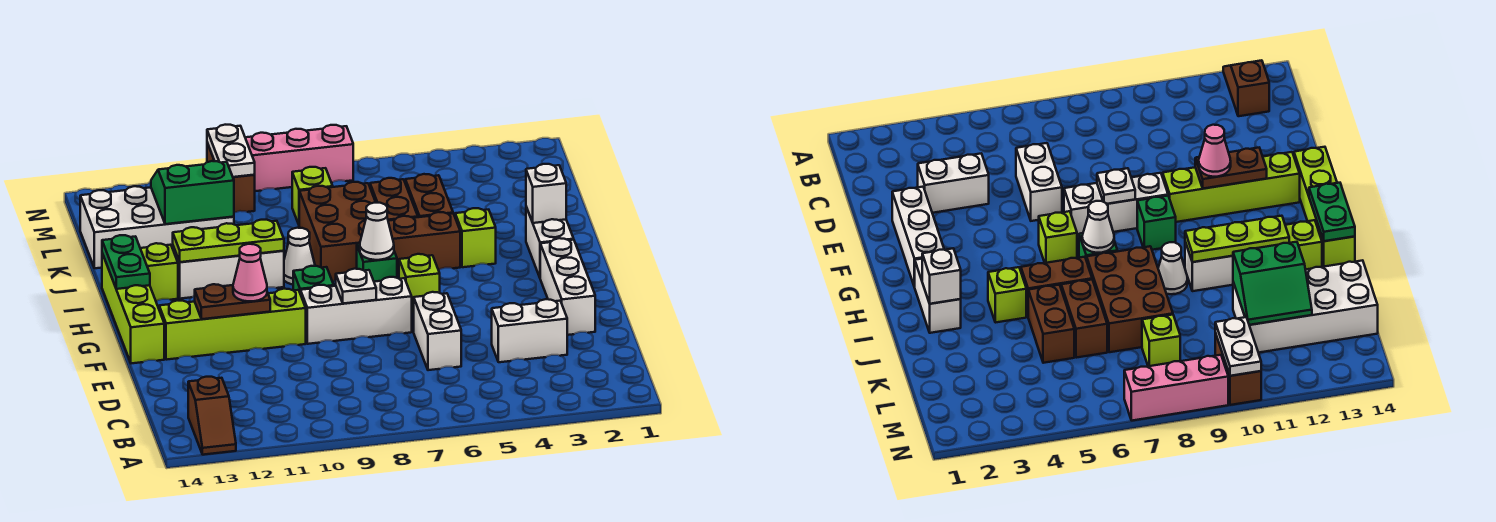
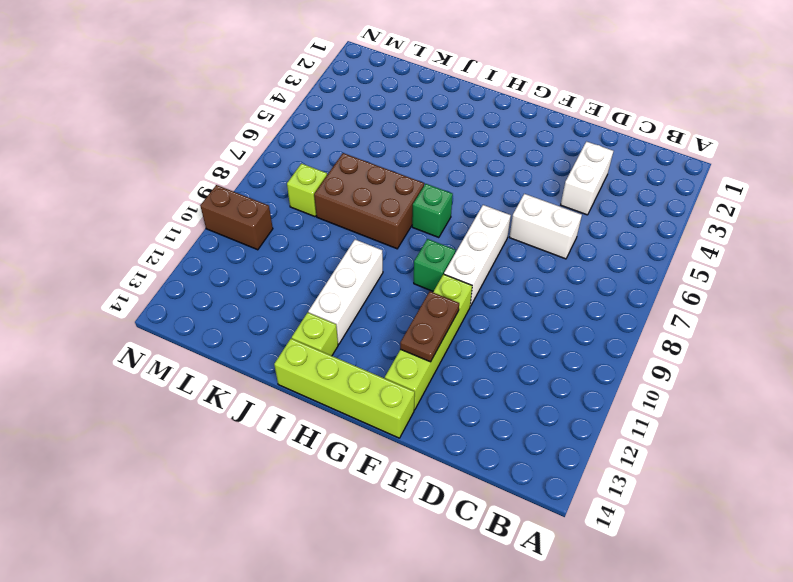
none -> brown 1x2 slope [188,377,236,455]
none -> white 1x3 brick [540,238,595,335]
none -> lime 1x1 brick [399,254,440,313]
none -> white 1x2 brick [526,207,574,277]

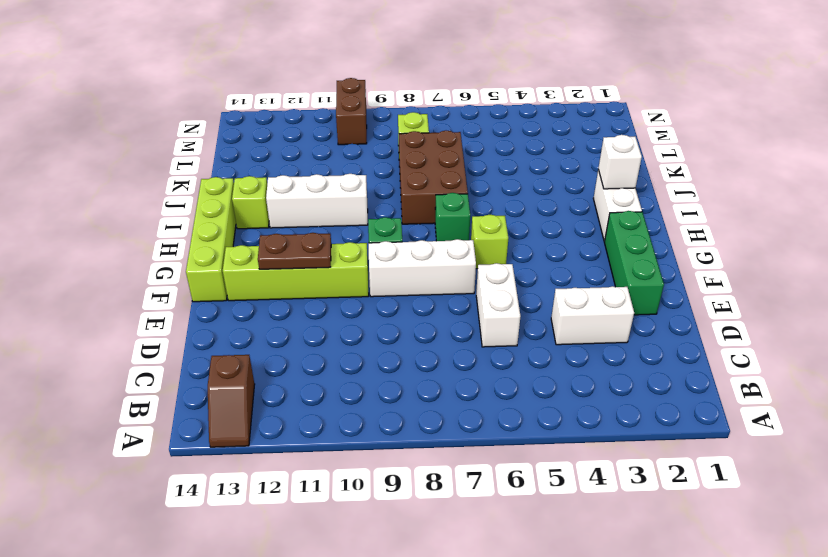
green 1x3 brick [604,211,664,315] -> white 1x3 brick [540,238,595,335]
none -> lime 1x1 brick [455,208,496,267]
none -> brown 1x2 brick [388,212,460,275]
none -> white 1x1 cone [284,228,315,285]
none -> brown 1x2 brick [405,174,453,217]

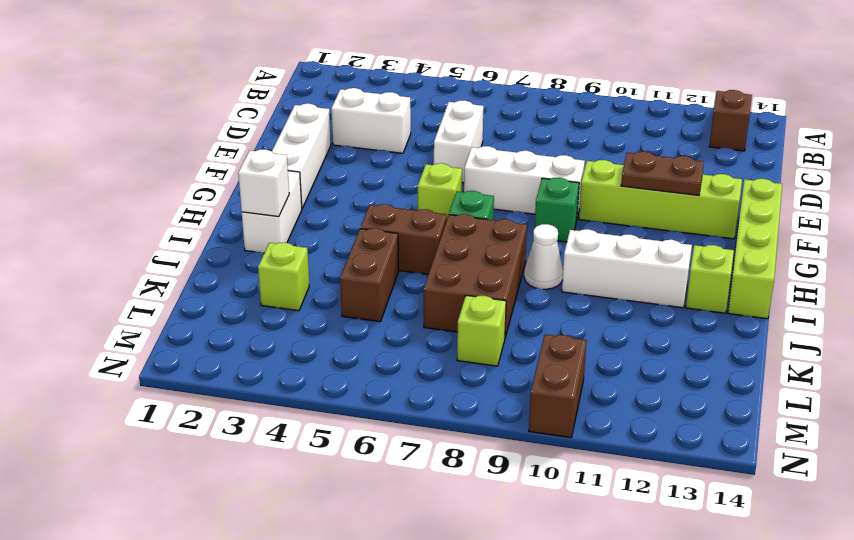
lime 1x1 brick [258,243,309,311] -> lime 1x1 brick moved to [455,208,496,267]
none -> brown 1x2 brick [370,178,418,221]
none -> white 2x4 brick [80,186,234,268]
none -> pink 1x3 brick [245,125,353,191]
none -> white 1x1 plate [336,269,376,304]

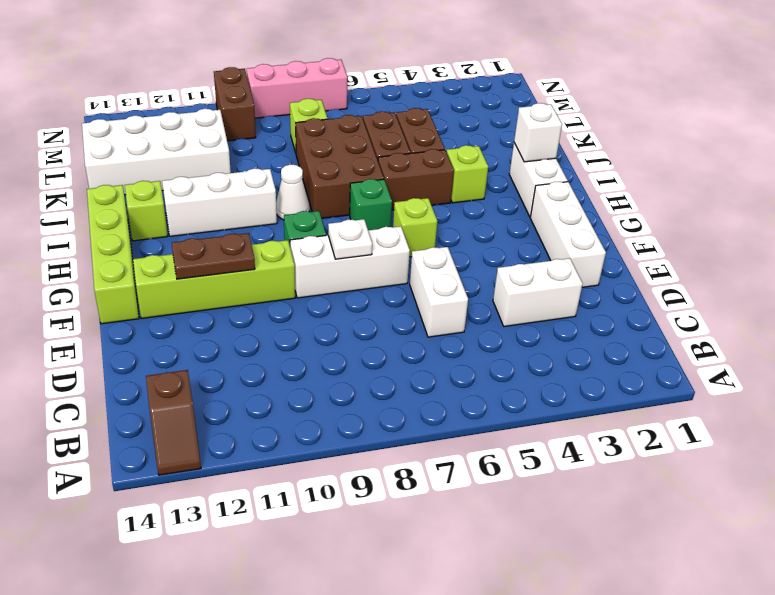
none -> white 1x1 cone [360,203,394,260]
none -> green 1x2 plate [102,235,150,289]
none -> lime 1x3 plate [173,220,284,262]
none -> green 2x2 slope [151,161,234,224]

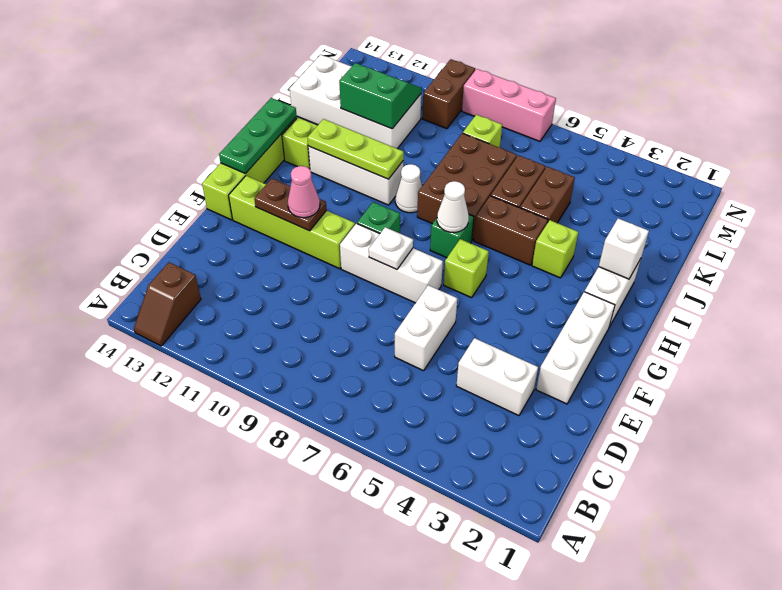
green 1x3 plate [219,98,297,174] -> green 1x2 plate [102,235,150,289]
none -> white 1x2 plate [207,125,255,177]

